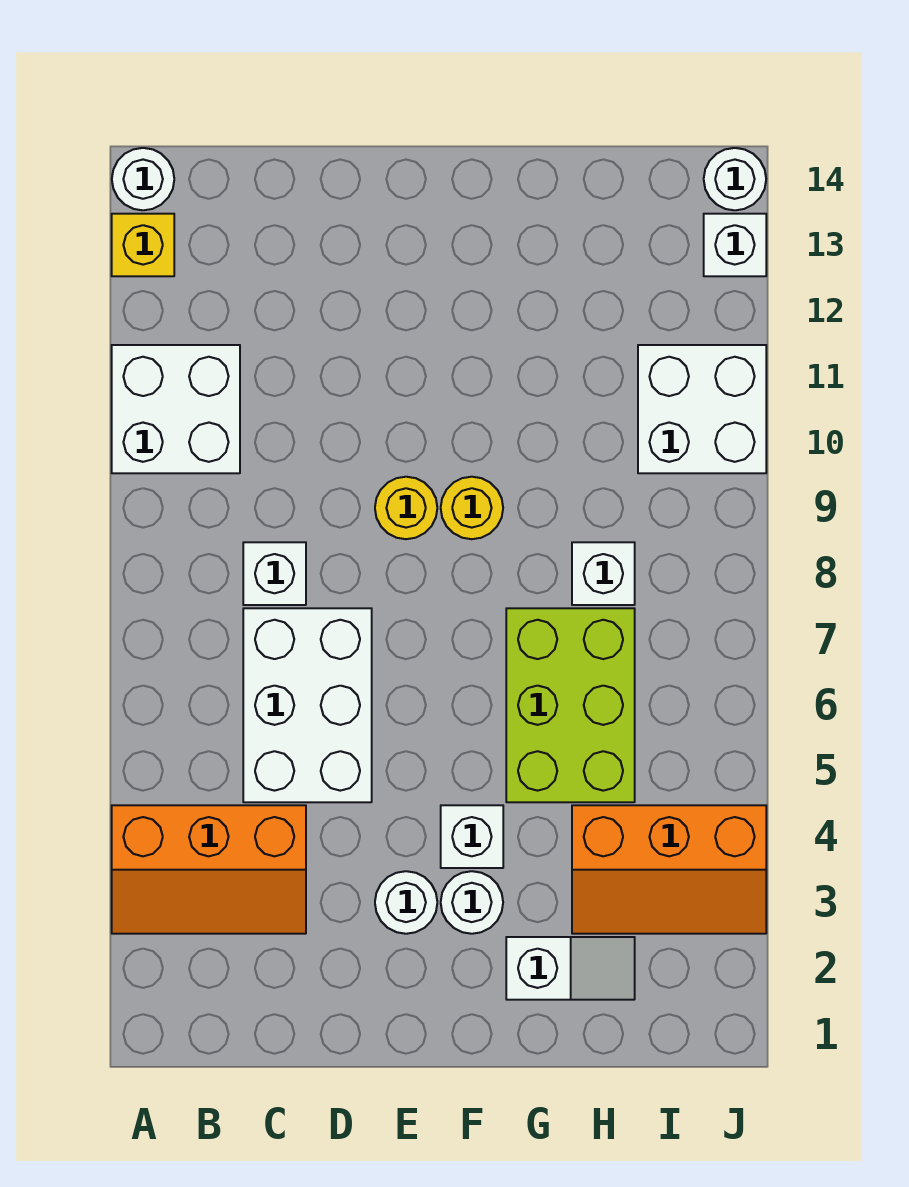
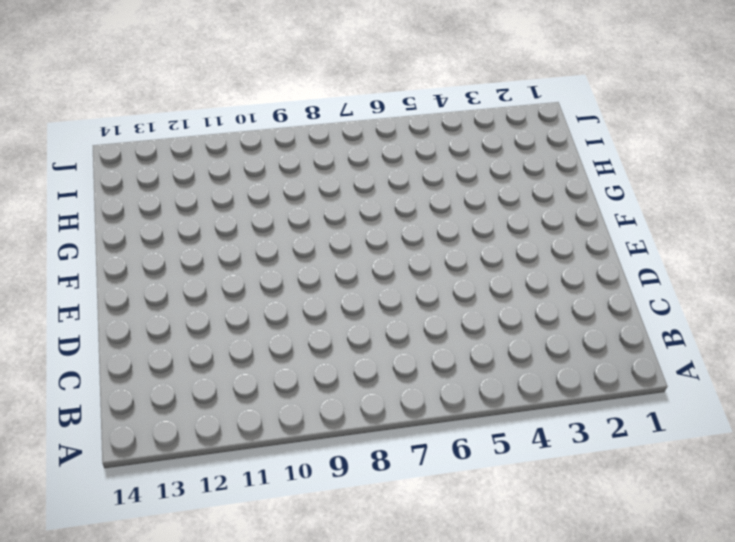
none -> orange 2x3 slope [112,805,306,934]
none -> white 2x2 brick [112,345,240,473]
none -> yellow 1x1 brick [112,214,174,276]

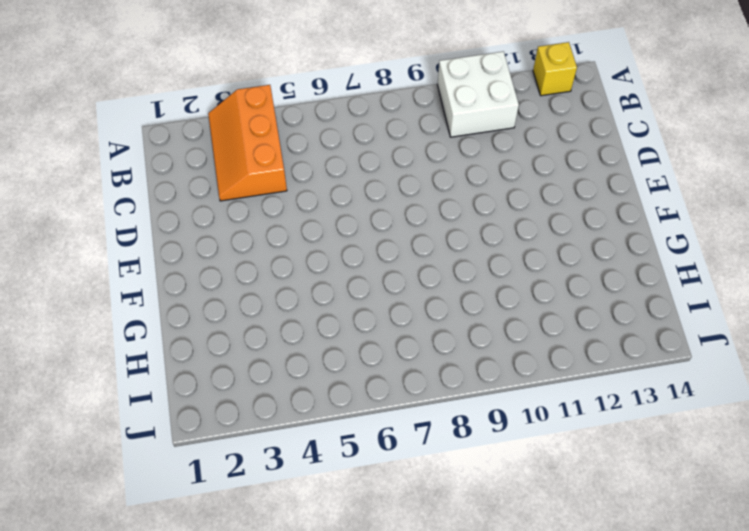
none -> white 1x1 round brick [112,148,174,210]
none -> white 2x3 brick [243,608,372,802]
none -> white 1x1 brick [243,542,306,605]

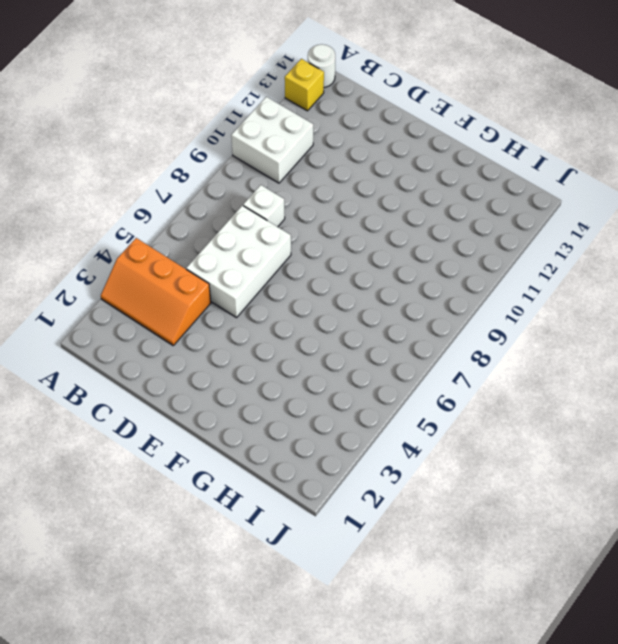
none -> white 1x1 round brick [375,871,437,934]
none -> yellow 1x1 round brick [375,477,437,539]
none -> white 1x1 round brick [441,871,503,934]

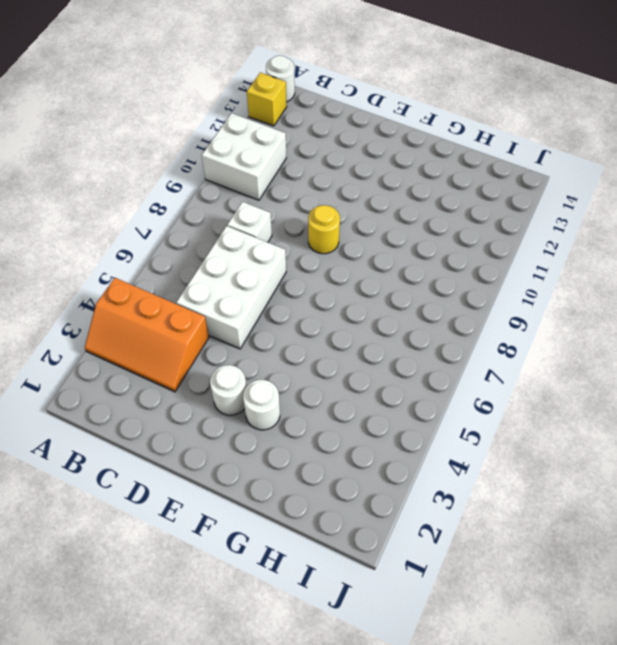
none -> white 1x1 brick [441,805,503,868]
none -> yellow 1x1 round brick [441,477,503,539]
none -> white 1x2 slope [506,937,635,1000]

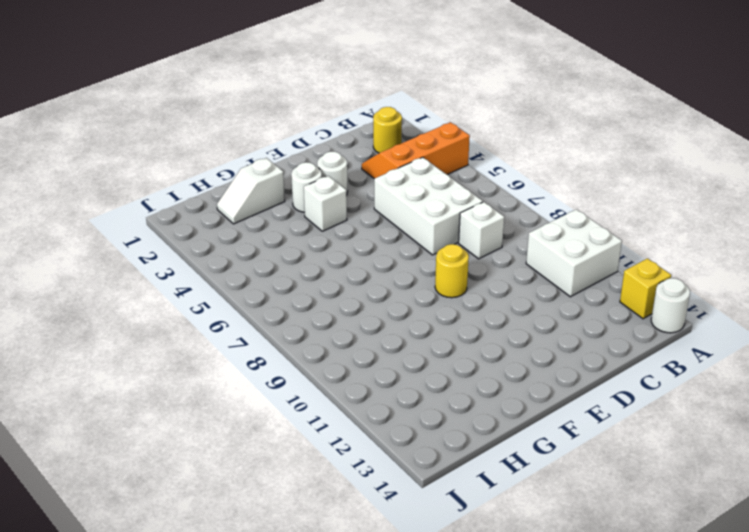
yellow 1x1 round brick [373,107,402,153] -> yellow 1x1 round brick moved to [441,477,503,539]
none -> lime 2x3 brick [506,608,635,802]
none -> orange 2x3 slope [572,805,766,934]
none -> white 1x1 brick [572,542,635,605]

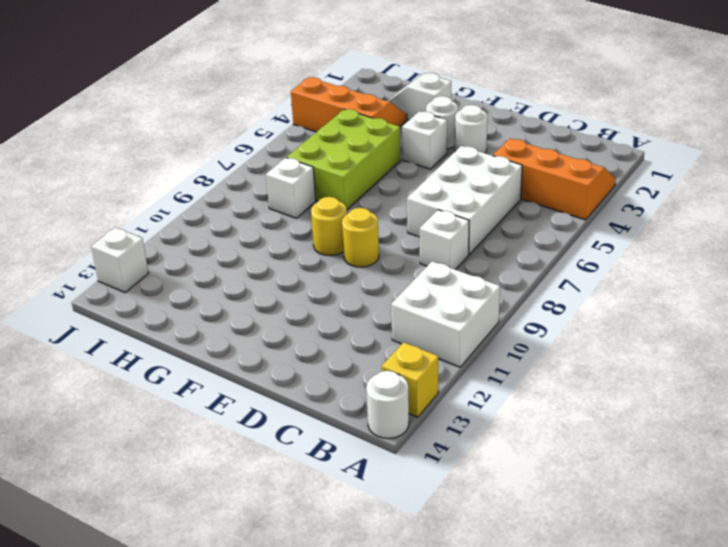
none -> white 2x2 brick [638,345,766,473]
none -> white 1x1 round brick [704,148,766,210]

